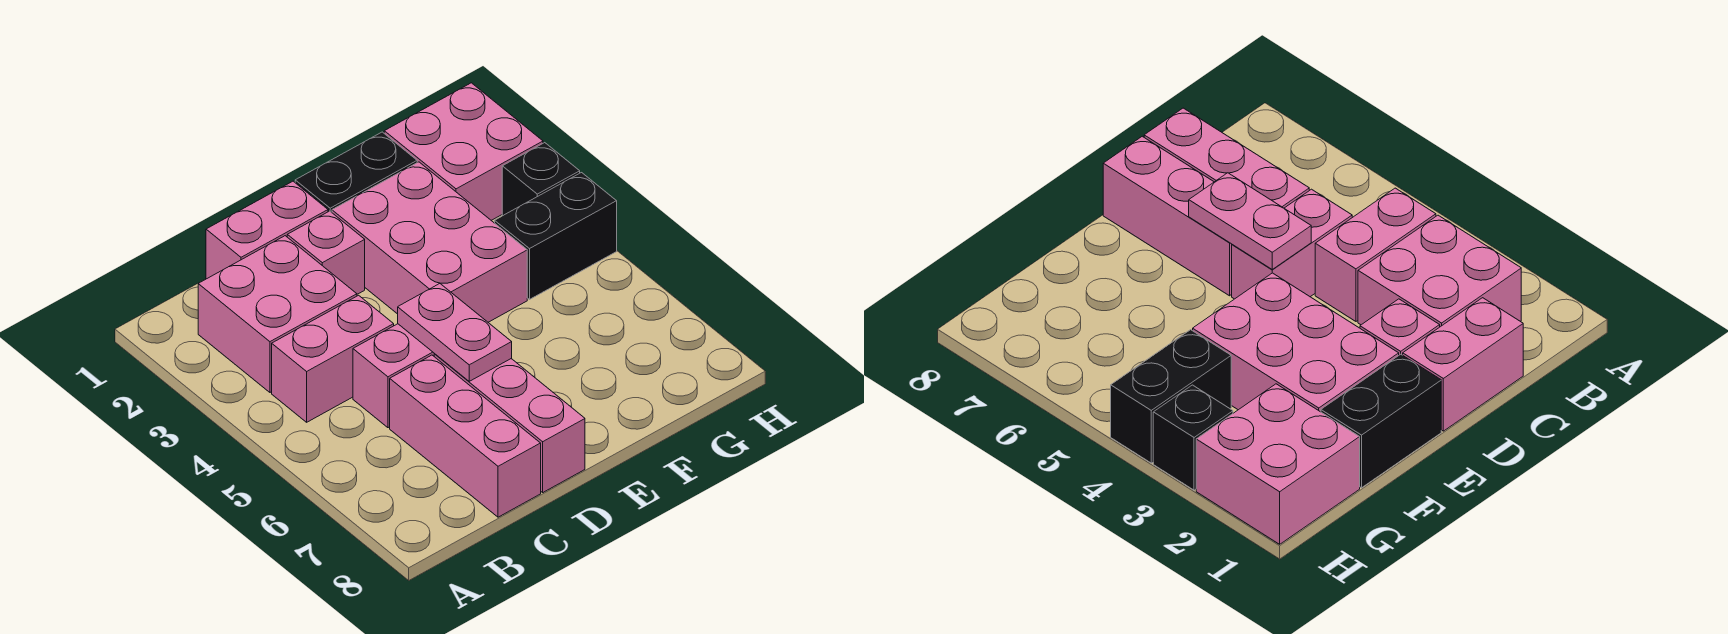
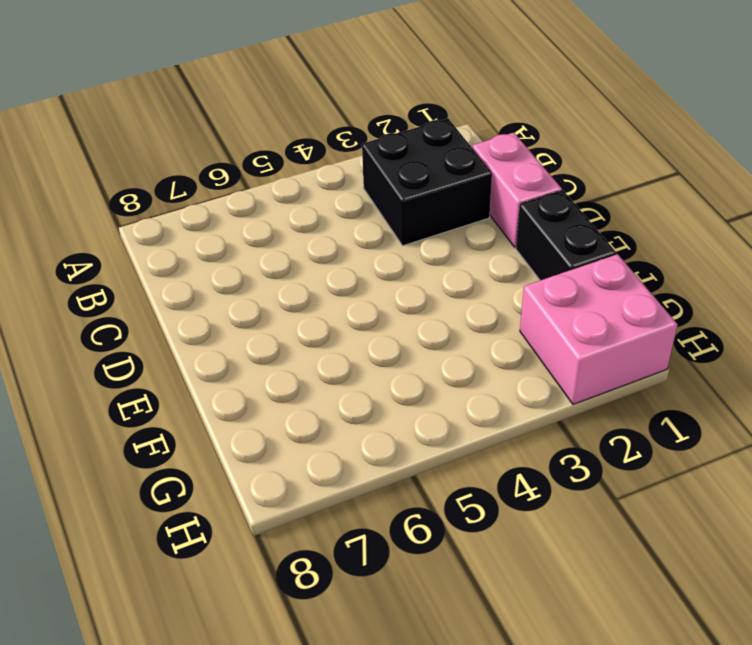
black 2x2 brick [362,119,492,246] -> pink 2x2 brick [198,236,357,392]
none -> pink 1x2 brick [272,295,394,422]
none -> pink 1x2 brick [353,324,434,428]
none -> pink 1x3 brick [390,355,541,517]

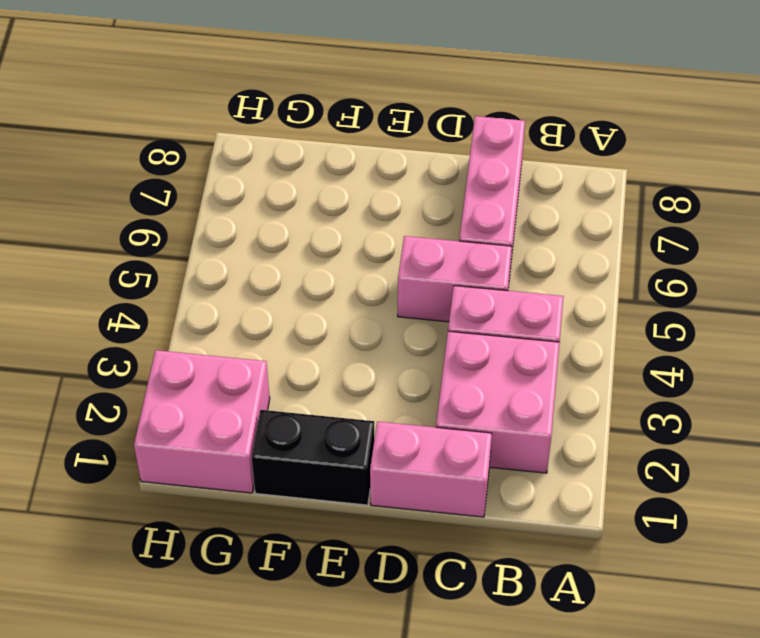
none -> pink 1x1 brick [287,211,365,294]
none -> pink 1x3 brick [434,354,585,492]
none -> pink 2x3 brick [332,162,527,322]

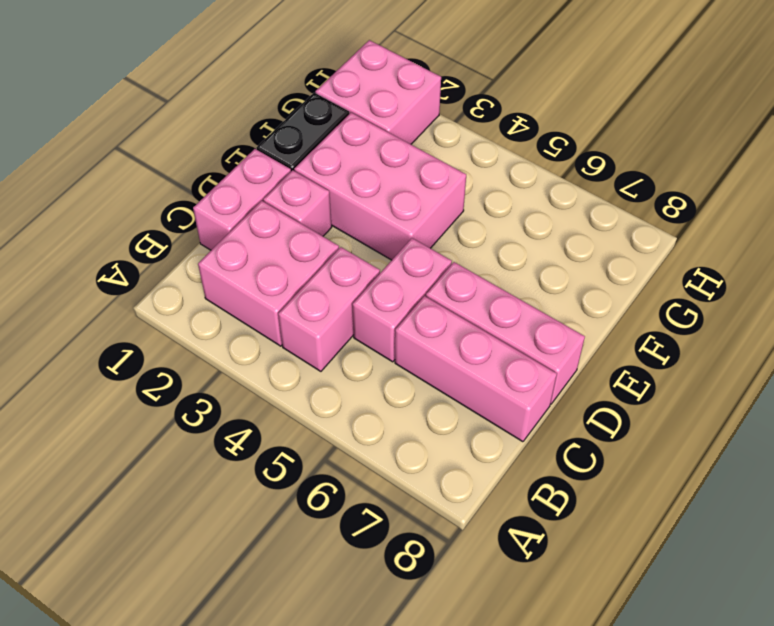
none -> black 1x2 brick [495,173,617,299]
none -> black 1x1 brick [502,143,580,216]
none -> pink 1x2 plate [398,284,512,381]

